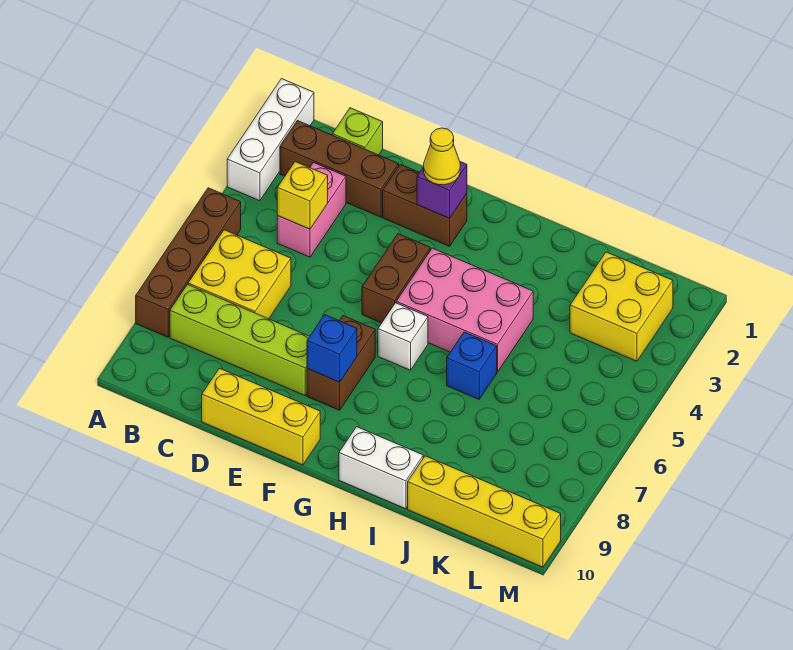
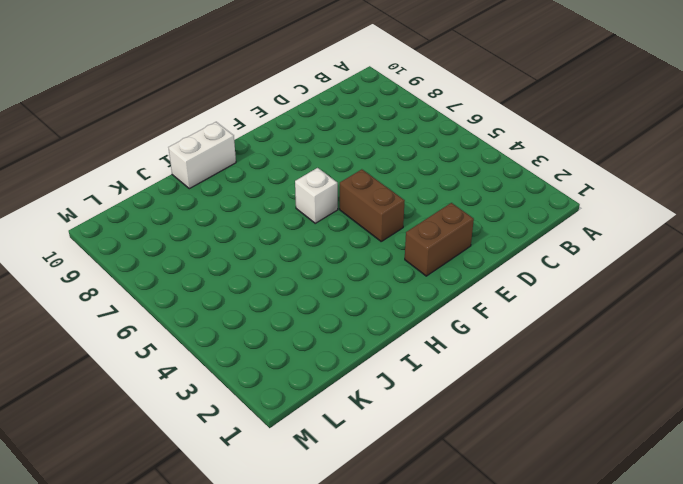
none -> white 1x3 brick [227,79,314,201]
none -> brown 1x4 brick [136,188,241,337]
none -> brown 1x3 brick [280,121,399,217]

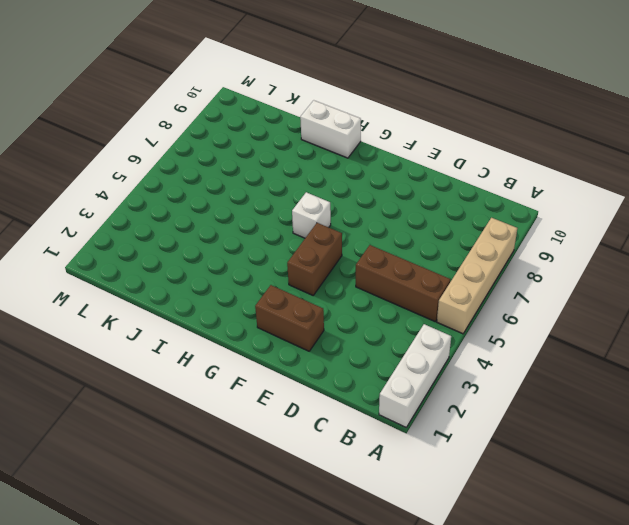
tan 1x4 brick [437,218,517,334] -> brown 1x4 brick [136,188,241,337]
brown 1x3 brick [356,245,451,321] -> brown 1x3 brick moved to [280,121,399,217]
none -> yellow 2x2 brick [188,230,291,319]
none -> lime 1x4 brick [170,284,310,396]
none -> lime 1x1 brick [332,108,383,155]

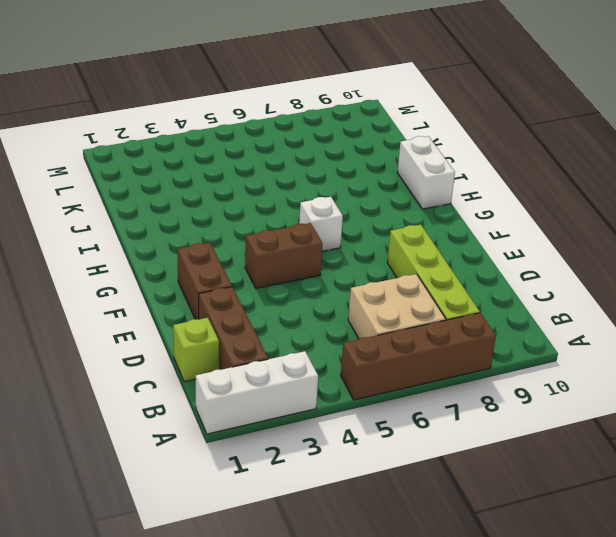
tan 2x2 brick [348,274,446,339] -> yellow 2x2 brick [188,230,291,319]
none -> pink 1x2 brick [277,162,346,257]
none -> yellow 1x3 brick [202,368,320,465]
none -> brown 1x2 brick [307,316,375,410]

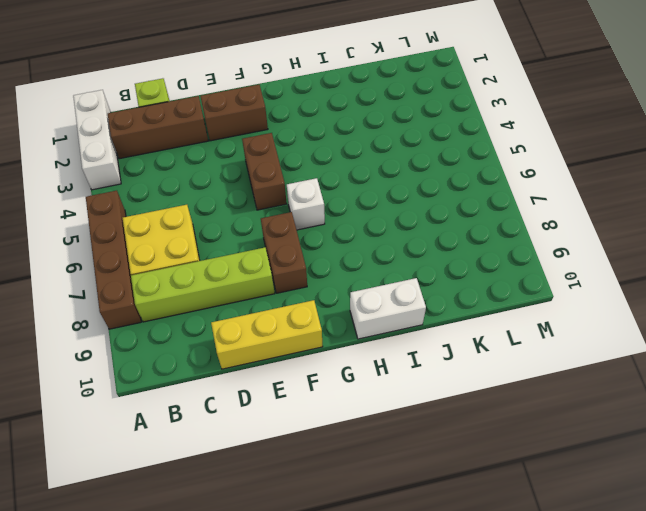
none -> pink 1x2 brick [277,162,346,257]
none -> pink 2x3 brick [396,248,533,372]
none -> blue 1x1 brick [447,332,497,399]

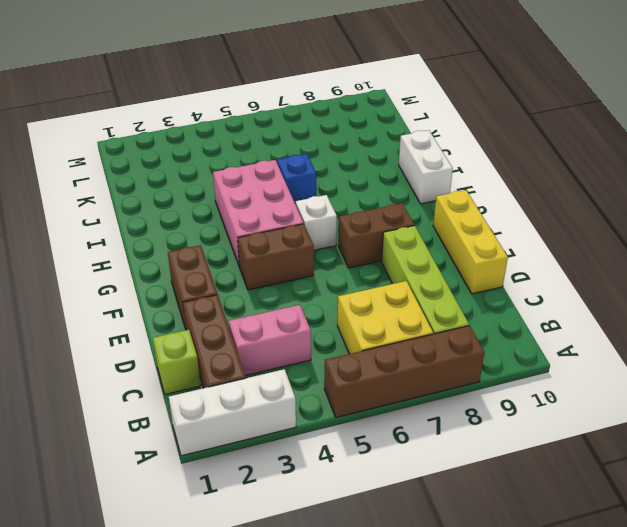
none -> yellow 1x4 brick [408,456,561,567]
none -> yellow 2x2 brick [570,252,673,361]
none -> yellow 1x1 brick [277,162,328,229]

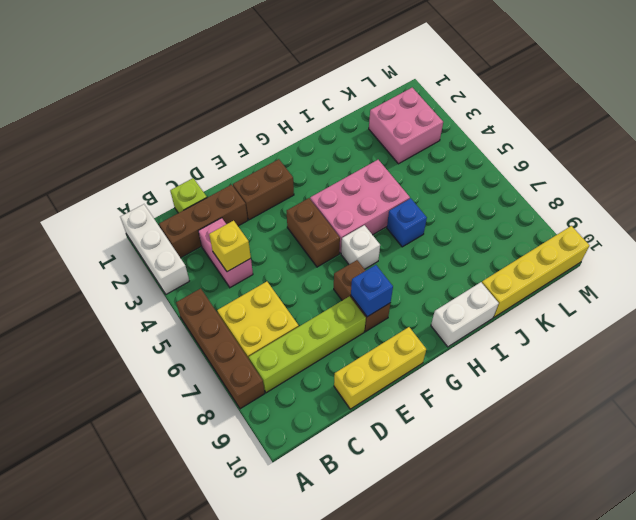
pink 2x2 brick [369,88,443,164] -> yellow 2x2 brick [570,252,673,361]
none -> purple 1x1 brick [417,162,467,218]
none -> yellow 1x1 cone [424,128,460,185]

